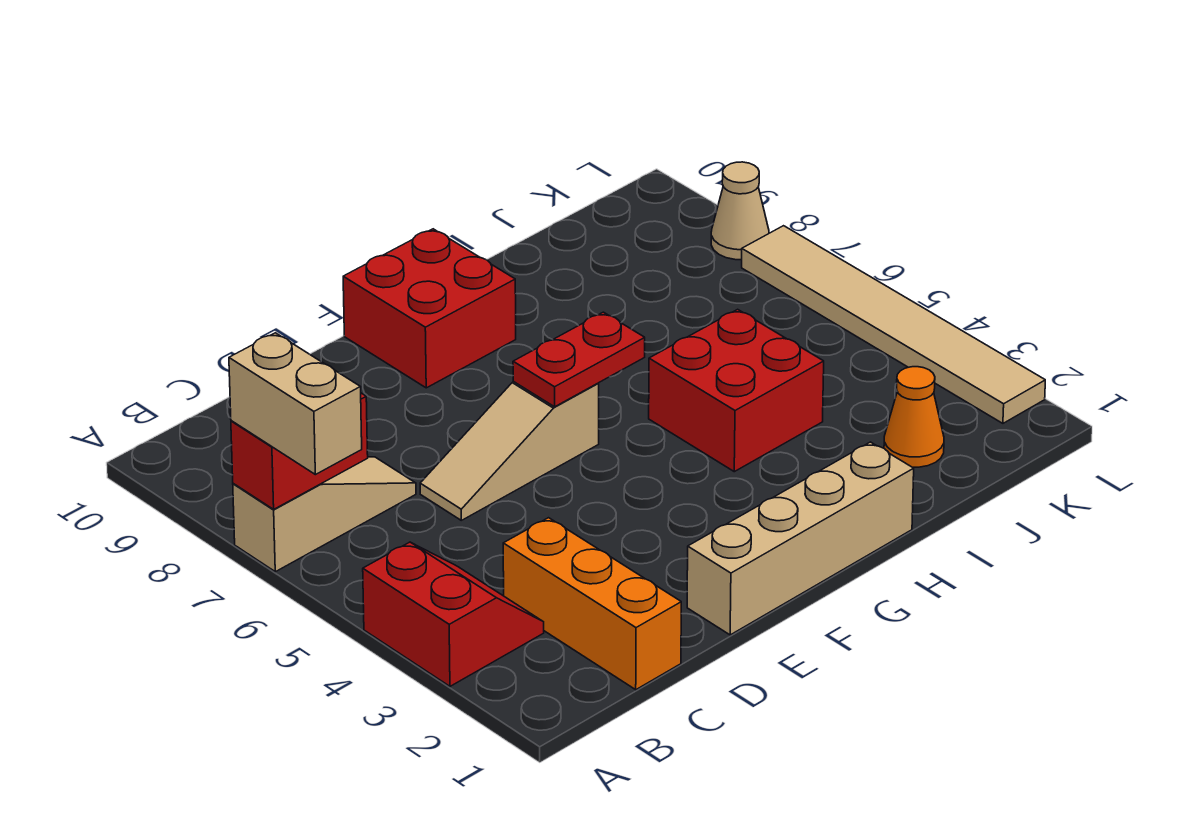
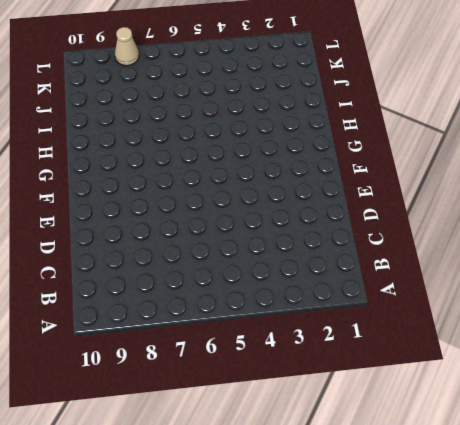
none -> red 2x2 slope [363,542,544,686]
none -> tan 1x3 slope [233,457,416,572]
none -> orange 1x3 brick [503,518,681,690]

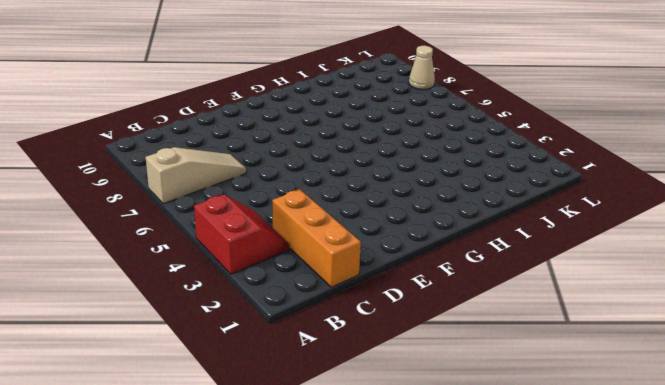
none -> tan 1x3 slope [420,382,599,520]
none -> tan 1x4 brick [687,442,914,635]
none -> red 2x2 brick [343,229,516,388]

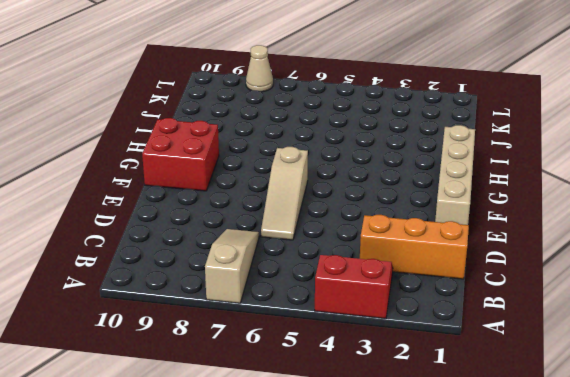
none -> red 2x2 brick [649,309,824,472]
none -> orange 1x1 cone [884,367,944,467]
none -> tan 1x6 tile [742,226,1045,423]

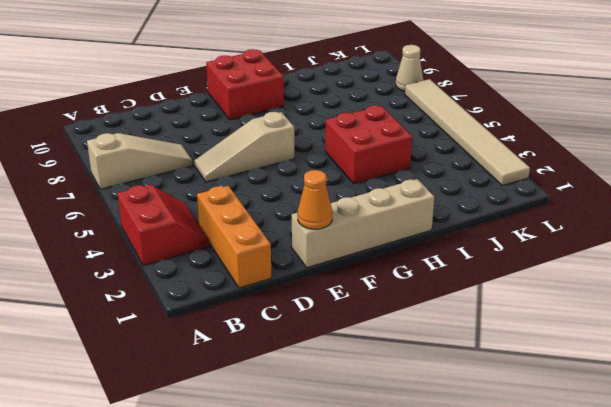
orange 1x1 cone [298,170,332,229] -> orange 1x1 cone moved to [884,367,944,467]
none -> red 1x2 brick [231,393,368,509]
none -> red 1x2 plate [513,312,645,407]
none -> tan 1x2 brick [229,333,362,475]

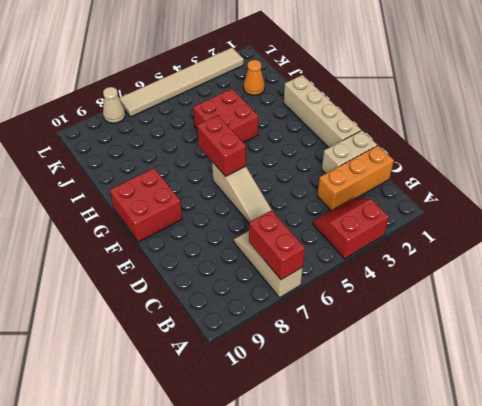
tan 1x2 brick [322,130,377,174] -> tan 1x2 brick moved to [229,333,362,475]
red 1x2 brick [197,115,246,177] -> red 1x2 plate [513,312,645,407]

